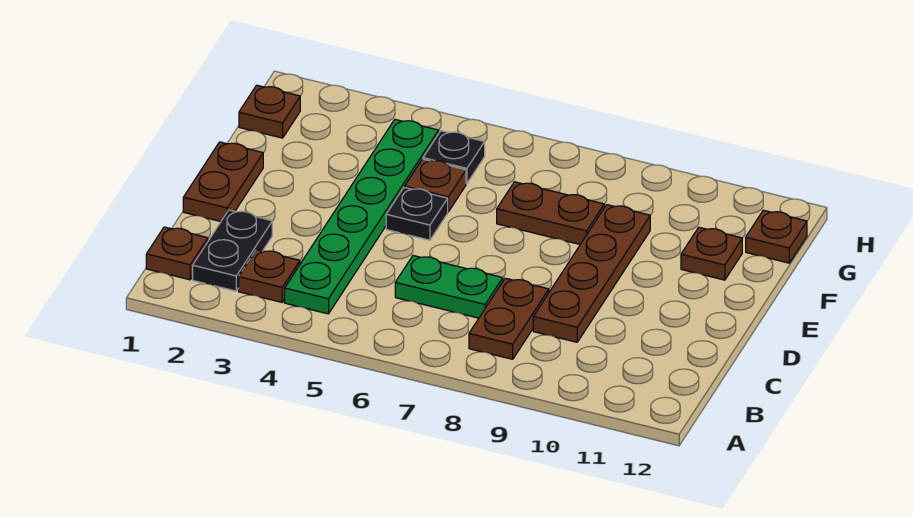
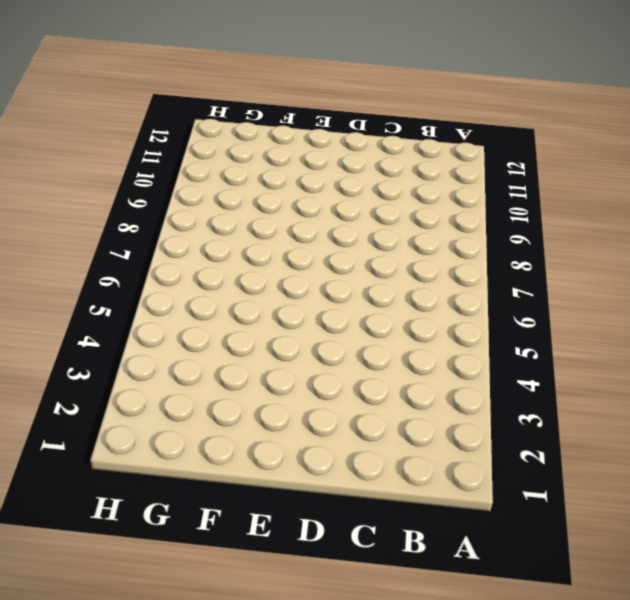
none -> brown 1x1 plate [146,227,208,280]
none -> black 1x2 plate [193,210,272,291]
none -> brown 1x1 plate [239,250,300,302]

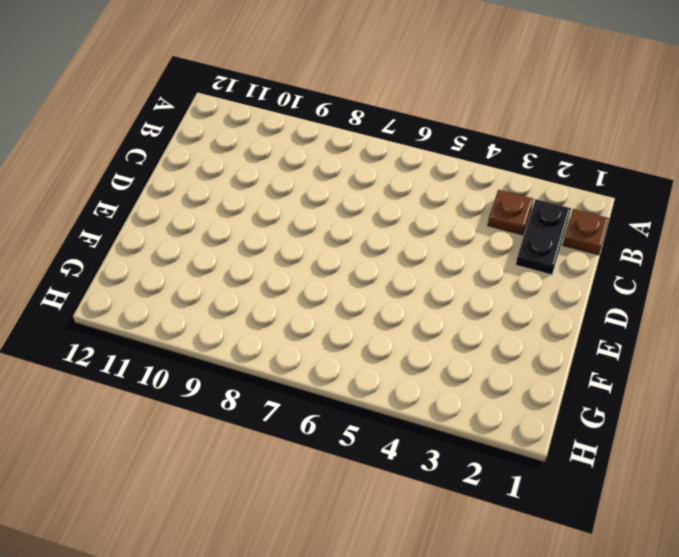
none -> green 1x6 plate [285,120,439,314]
none -> brown 1x2 plate [469,278,549,359]
none -> green 1x2 plate [395,256,503,318]

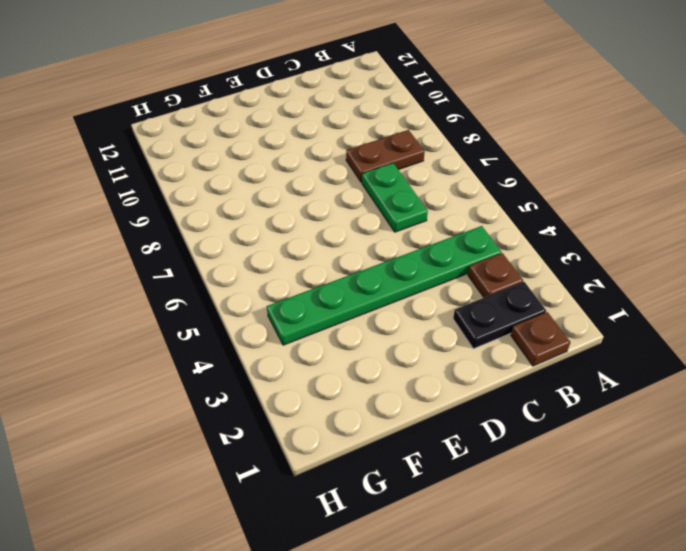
none -> brown 1x4 plate [533,205,650,342]
none -> brown 1x2 plate [183,142,263,222]
none -> black 1x1 plate [386,187,448,240]

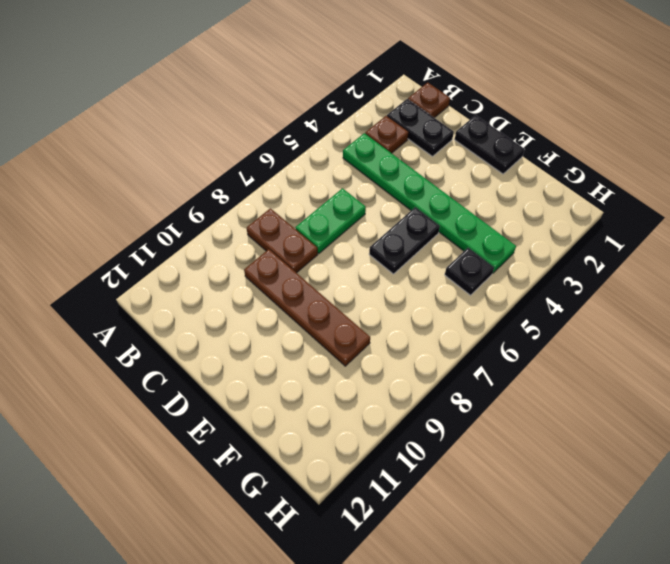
black 1x2 plate [455,115,525,174] -> brown 1x2 plate [183,142,263,222]
black 1x2 plate [369,207,440,274] -> black 1x1 plate [386,187,448,240]
none -> brown 1x1 plate [405,159,466,212]
none -> brown 1x2 plate [497,182,604,244]
none -> brown 1x1 plate [681,227,742,280]

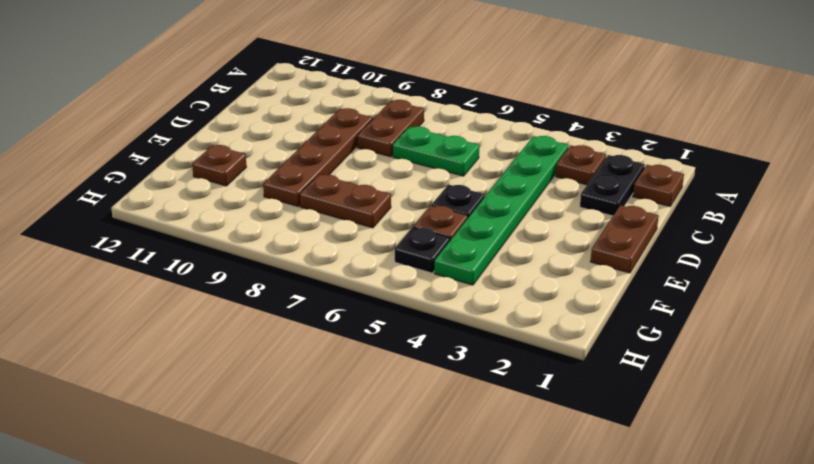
none -> brown 1x1 plate [239,85,300,138]
none -> brown 1x1 plate [746,210,807,263]

